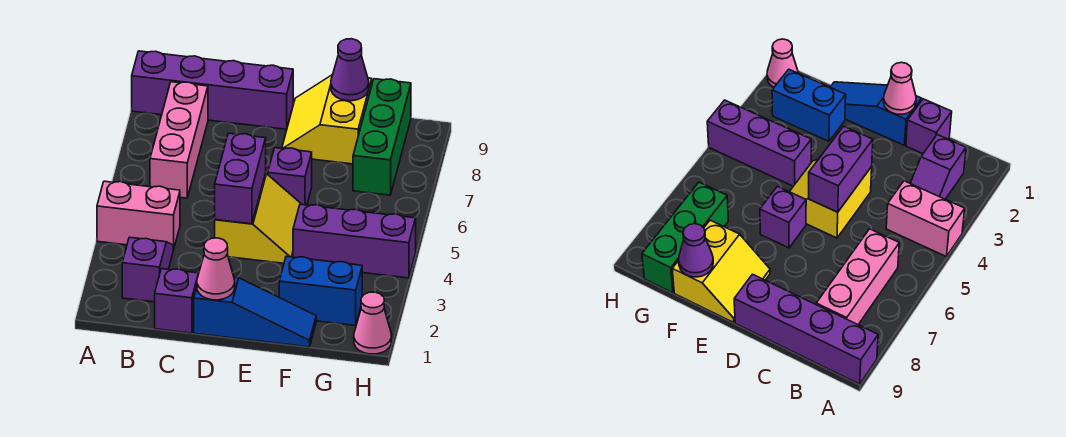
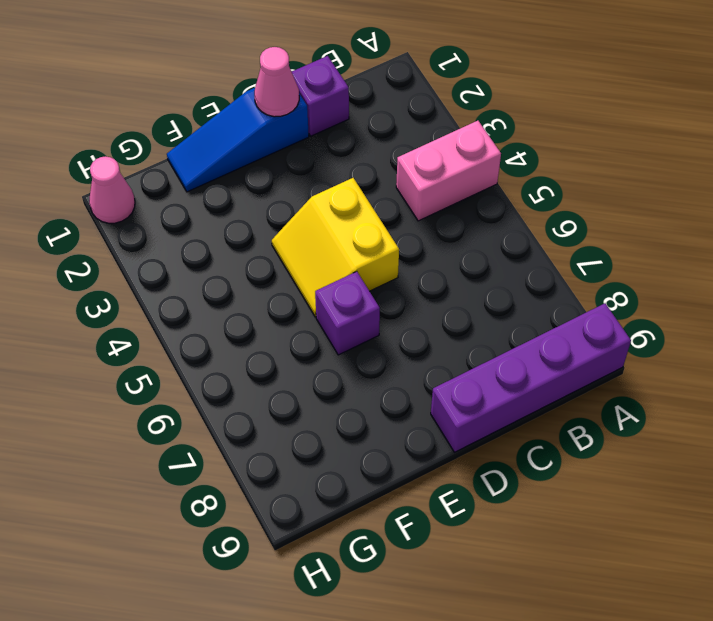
none -> purple 1x2 slope [122,237,173,302]
none -> pink 1x3 brick [150,82,208,198]
none -> yellow 2x2 slope [282,75,372,164]

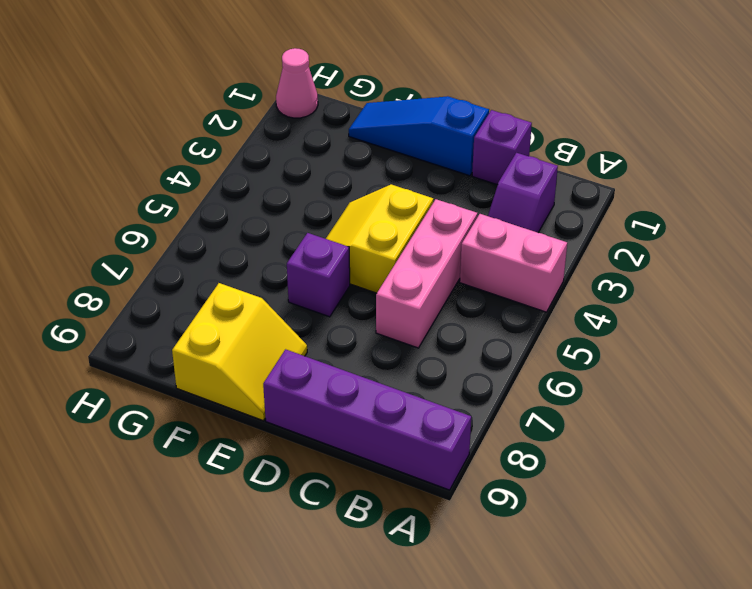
pink 1x3 brick [376,199,478,348] -> pink 1x3 brick moved to [150,82,208,198]
none -> blue 1x2 brick [279,256,362,326]
none -> purple 1x3 brick [293,204,416,278]
none -> green 1x3 brick [353,79,411,195]

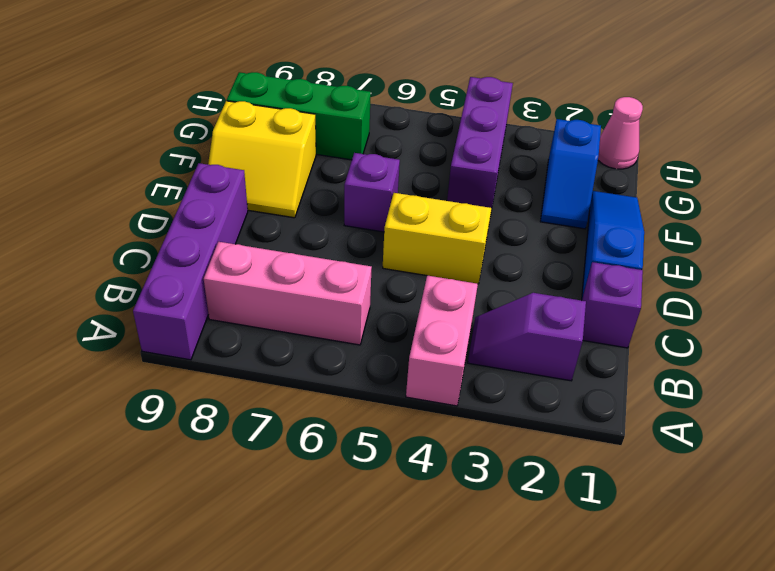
blue 1x2 slope [540,119,601,229] -> blue 1x2 brick [279,256,362,326]
none -> pink 1x1 cone [197,238,235,300]
none -> purple 1x2 brick [215,133,266,224]
none -> purple 1x1 cone [331,39,369,101]

